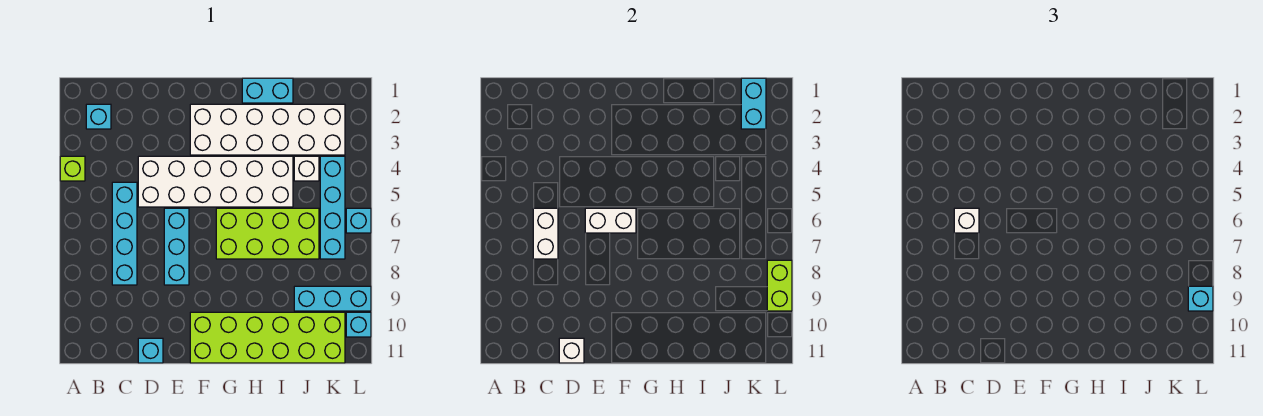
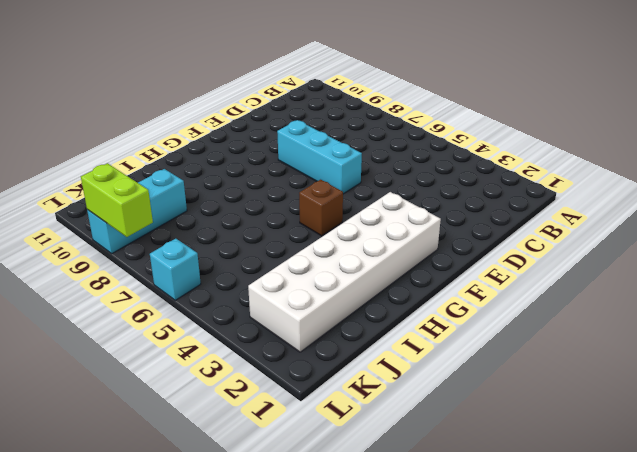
brown 1x1 brick [299,180,343,236] -> white 2x6 brick [138,156,293,207]
none -> lime 1x1 brick [60,156,85,181]
none -> cyan 1x1 brick [86,104,111,129]
none -> cyan 1x4 brick [112,182,137,285]

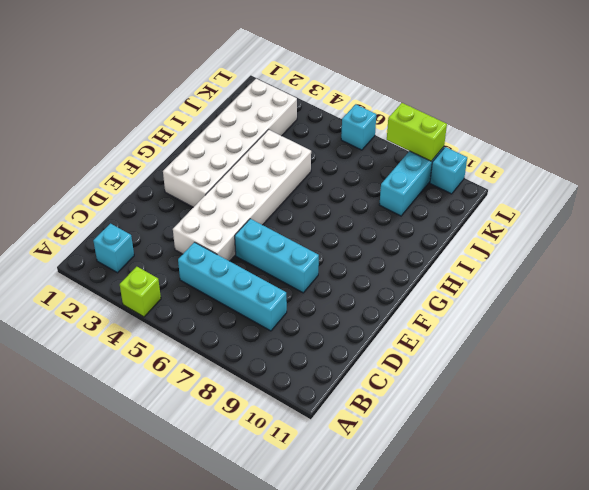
none -> cyan 1x1 brick [138,338,163,363]
none -> lime 2x6 brick [190,312,345,363]
none -> lime 2x4 brick [216,208,319,259]

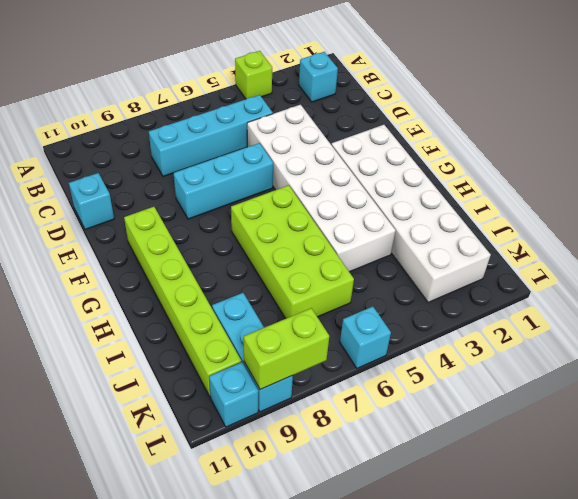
lime 1x6 brick [124,207,241,397] -> lime 2x6 brick [190,312,345,363]
none -> cyan 1x2 brick [242,78,293,103]
none -> white 1x1 brick [294,156,319,181]
none -> cyan 1x4 brick [320,156,345,259]

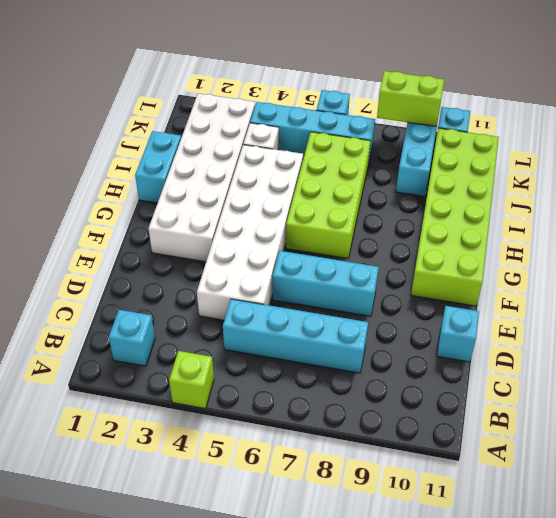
none -> white 1x2 brick [533,208,558,259]
none -> white 1x1 brick [559,338,584,363]
none -> white 1x2 brick [585,208,636,233]

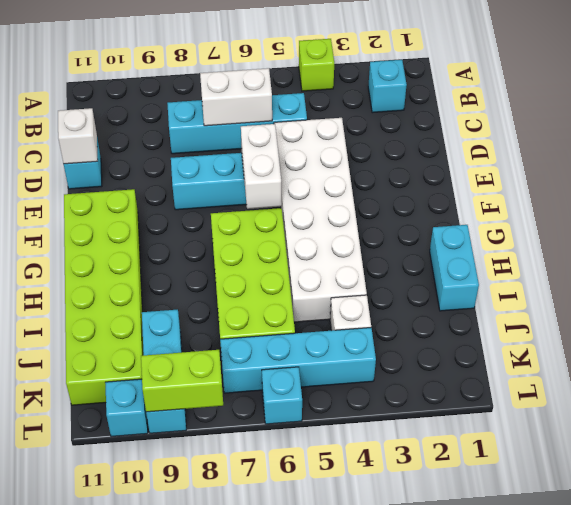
none -> white 2x6 brick [190,104,345,155]
none -> cyan 1x2 brick [741,78,766,129]
none -> white 1x1 brick [954,208,979,233]

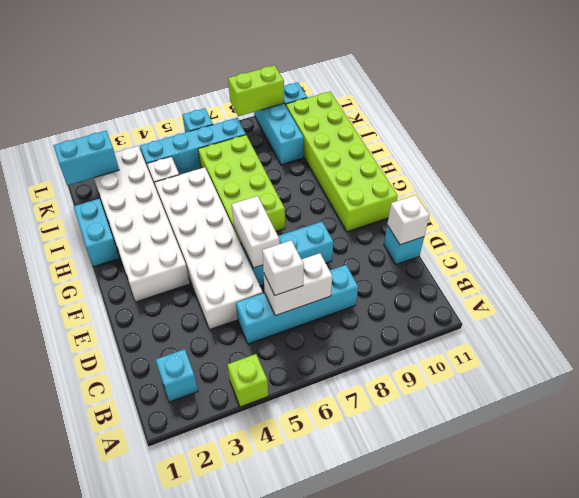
none -> cyan 1x1 brick [1188,286,1213,311]

